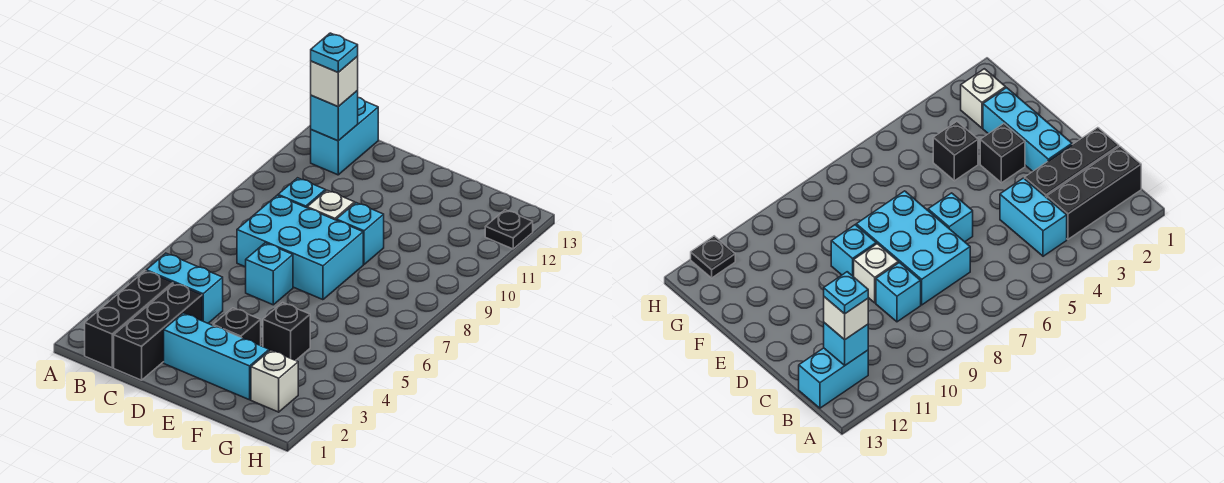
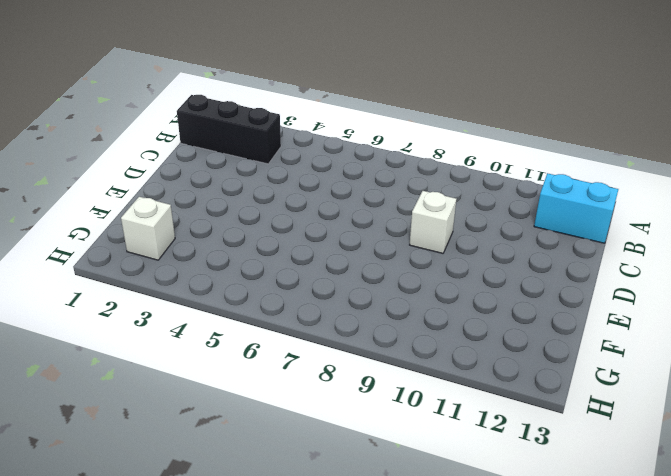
none -> cyan 1x2 brick [146,253,223,323]
none -> black 1x3 brick [114,283,202,380]
none -> cyan 2x3 brick [237,195,363,300]

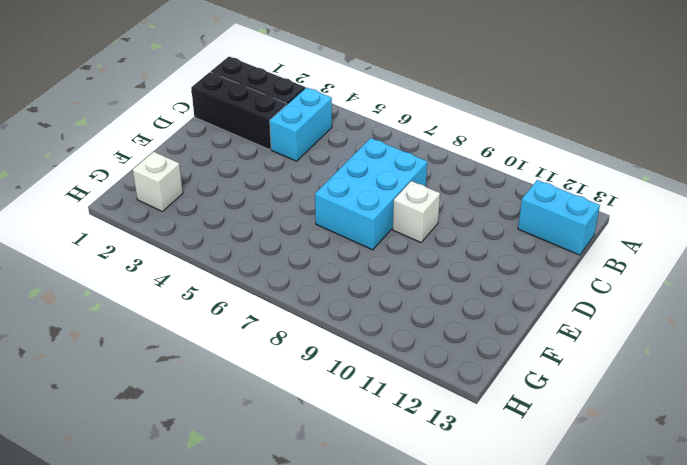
none -> cyan 1x1 brick [278,178,325,208]
none -> cyan 1x3 brick [164,313,269,400]
none -> cyan 1x1 brick [246,243,293,305]

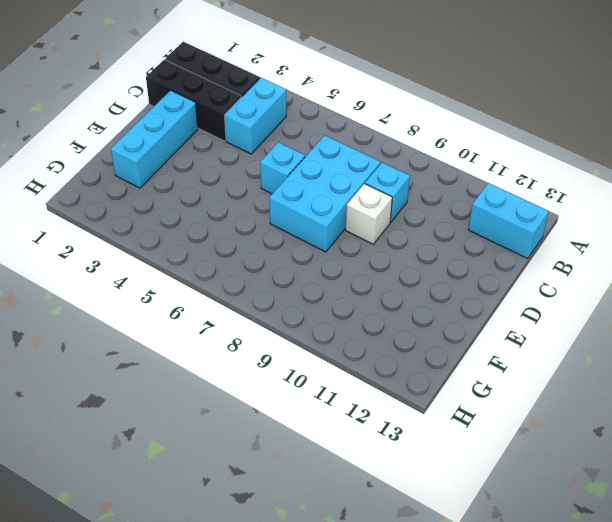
none -> black 1x1 brick [213,308,261,346]
none -> cyan 1x1 brick [336,203,384,264]
none -> black 1x1 brick [263,303,310,361]

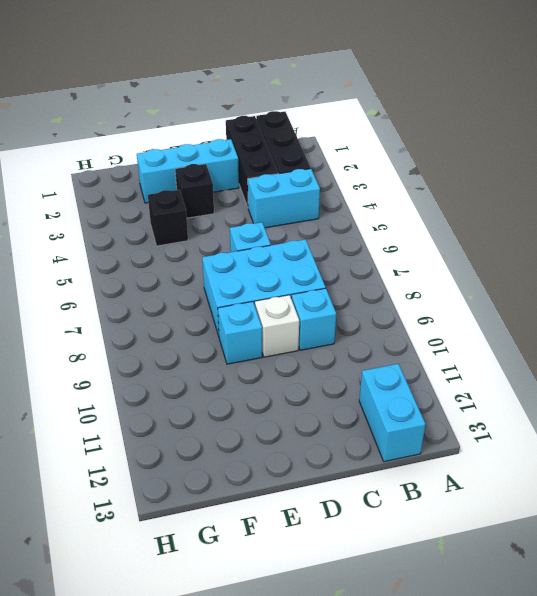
none -> white 1x1 brick [251,350,298,412]
none -> black 1x1 plate [485,210,533,249]
none -> cyan 1x1 brick [311,91,358,141]

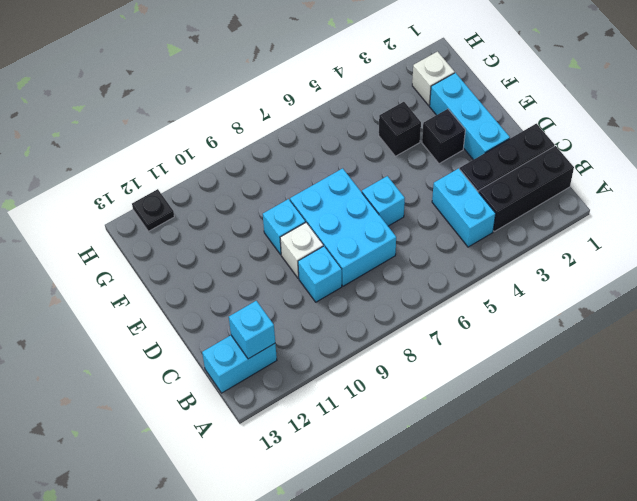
none -> white 1x1 brick [311,56,358,106]
none -> cyan 1x1 plate [311,33,358,72]

